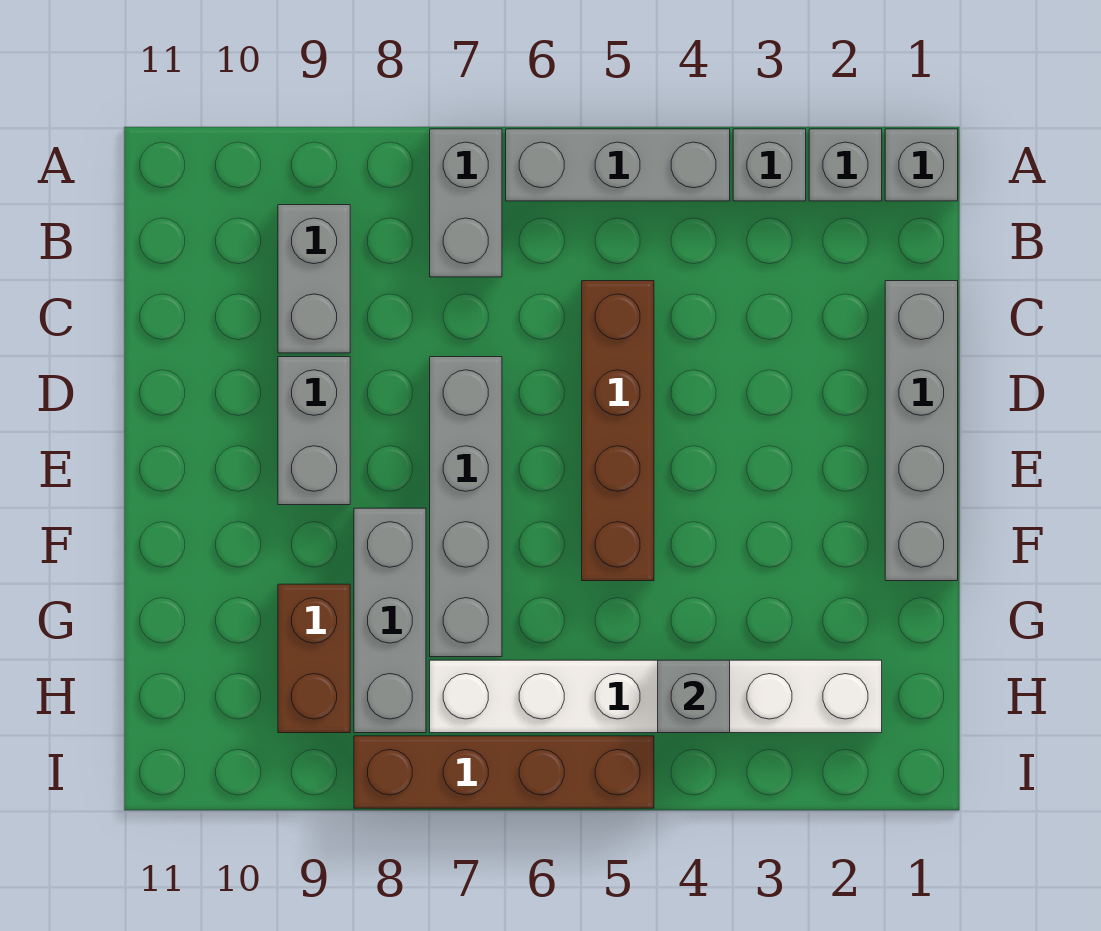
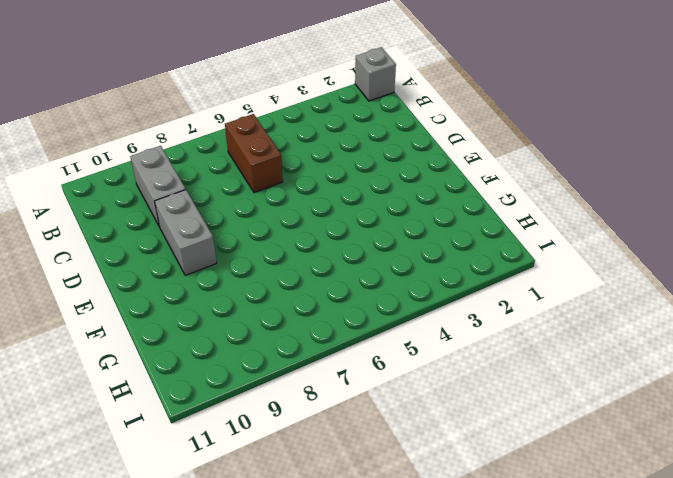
brown 1x2 brick [225,114,283,193] -> brown 1x2 brick moved to [278,584,350,733]
none -> grey 1x1 brick [809,129,882,201]
none -> grey 1x1 brick [733,129,806,201]
none -> grey 1x3 brick [506,129,730,201]

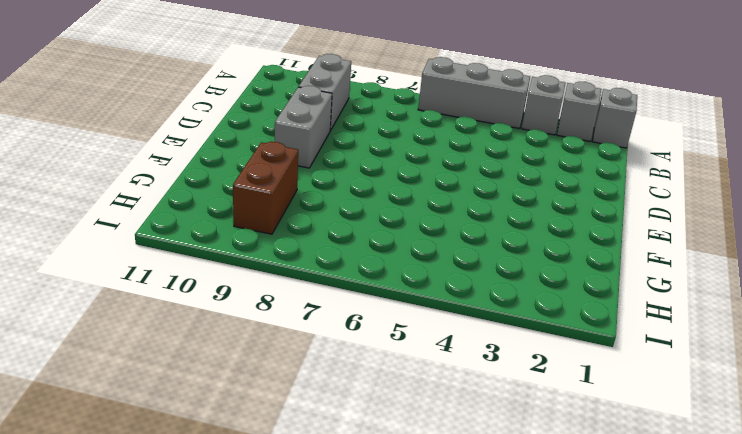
none -> grey 1x2 brick [430,129,502,277]
none -> grey 1x4 brick [885,281,958,581]
none -> brown 1x4 brick [582,281,654,581]

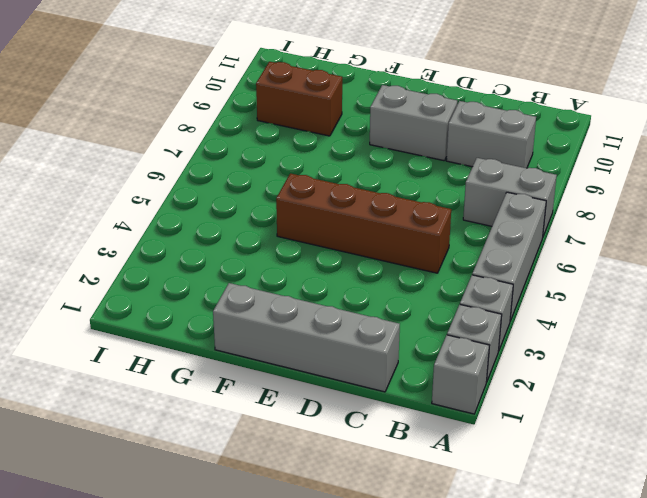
none -> grey 1x4 brick [430,357,502,657]
none -> grey 1x3 brick [354,508,426,733]
none -> white 1x6 brick [430,660,882,733]

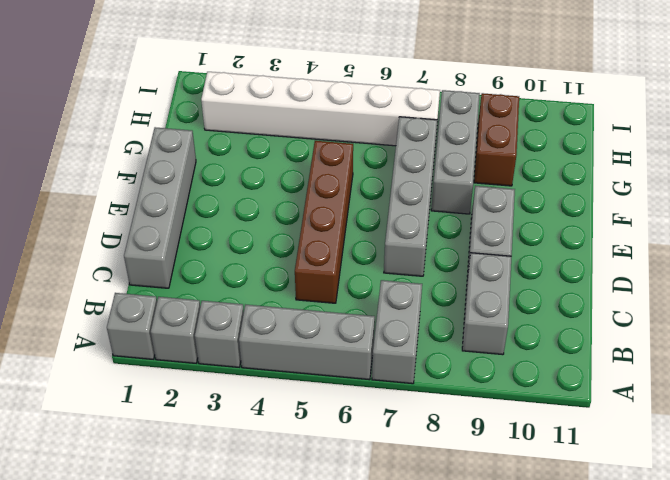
none -> brown 1x4 brick [354,736,654,808]
none -> grey 1x1 brick [658,660,730,733]

